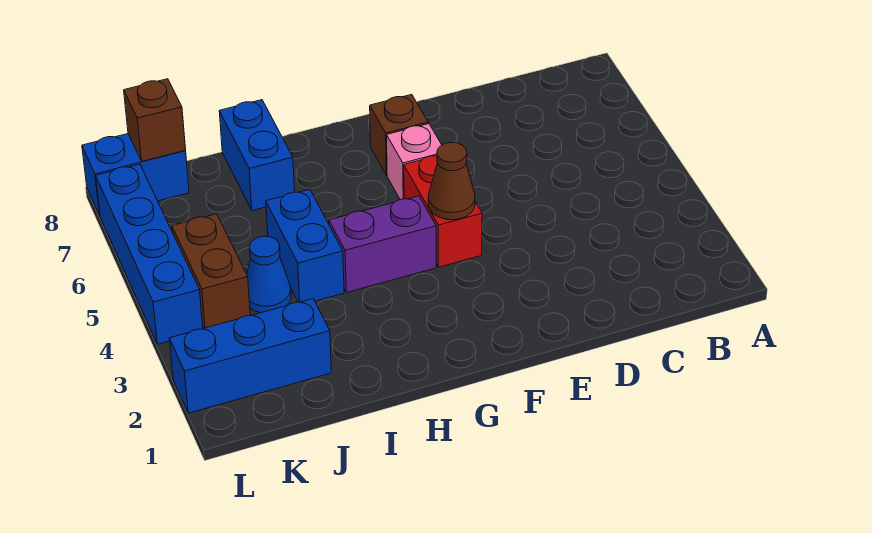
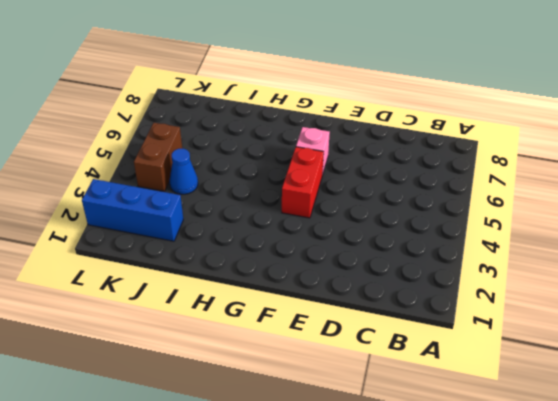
none -> brown 1x1 brick [370,95,428,175]
none -> purple 1x2 brick [329,196,436,292]
none -> blue 1x2 brick [266,189,344,302]

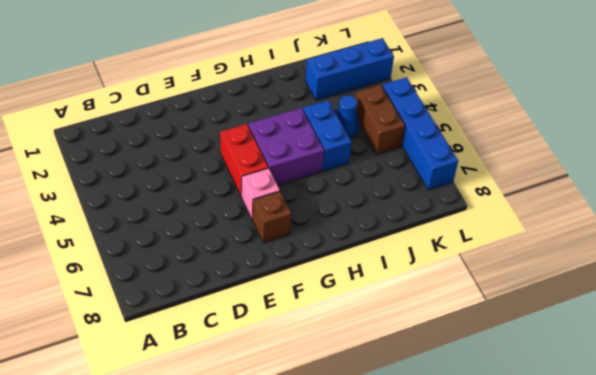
purple 2x2 brick [248,108,324,185] -> purple 1x2 brick [329,196,436,292]
none -> blue 1x2 brick [219,100,295,211]
none -> blue 1x2 brick [82,134,189,215]
none -> brown 1x1 cone [428,143,475,220]

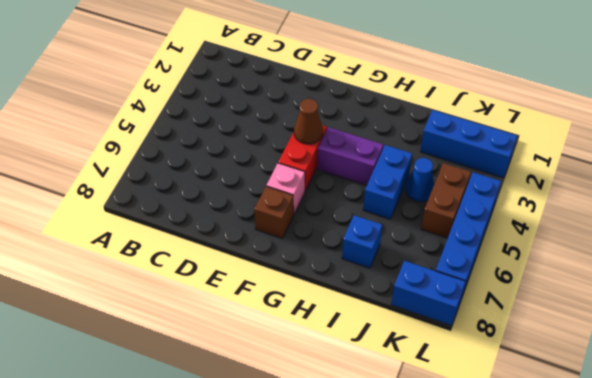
blue 1x1 brick [342,215,382,268] -> blue 1x2 brick [219,100,295,211]
none -> brown 1x1 brick [124,79,186,161]

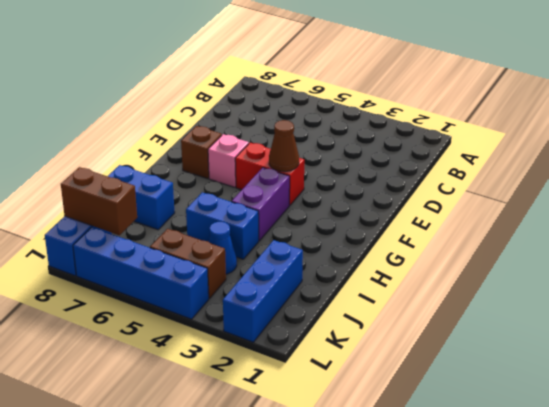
brown 1x2 brick [61,167,137,235] -> brown 1x1 brick [124,79,186,161]

